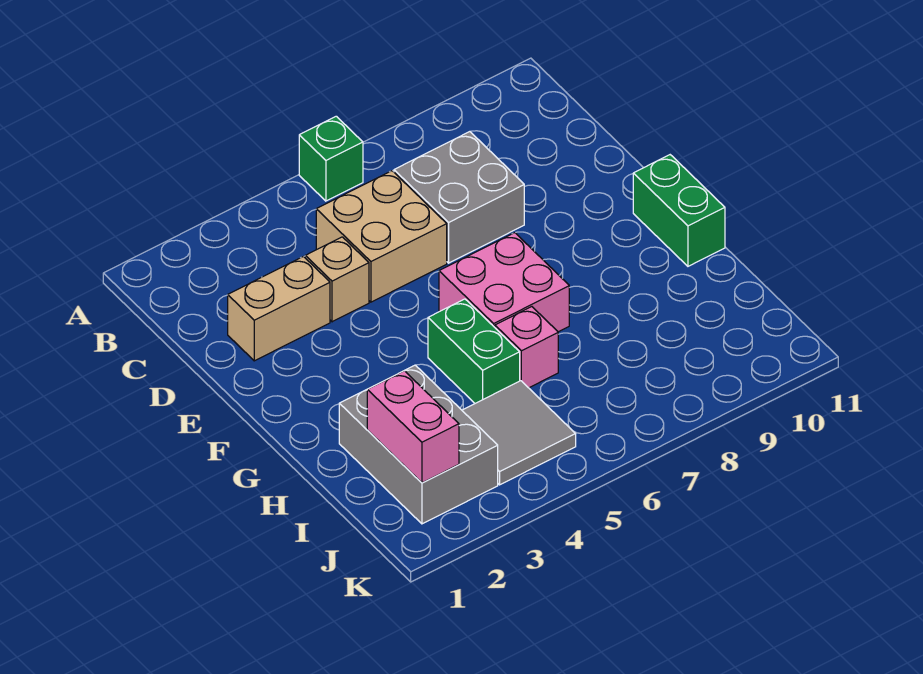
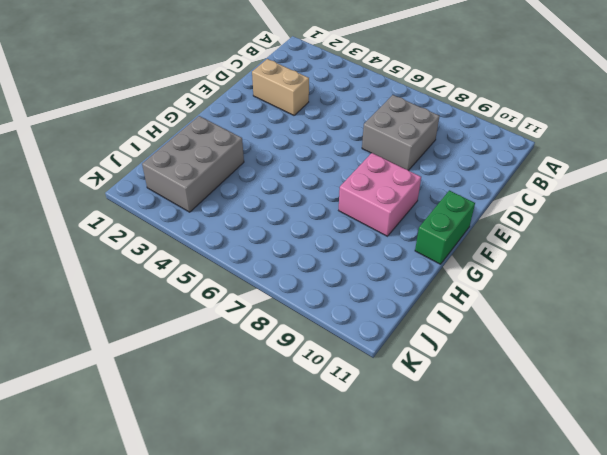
pink 2x2 brick [339,153,421,236] -> pink 2x2 brick moved to [439,233,569,332]
none -> green 1x1 brick [299,116,363,201]
none -> tan 2x2 brick [316,171,447,302]
none -> tan 1x1 brick [305,237,369,322]

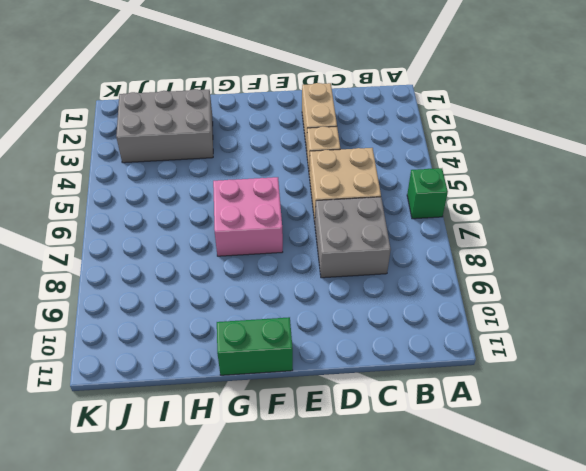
none -> green 1x2 brick [428,299,520,403]
none -> pink 1x1 brick [495,307,558,388]
none -> grey 2x2 tile [462,381,576,485]

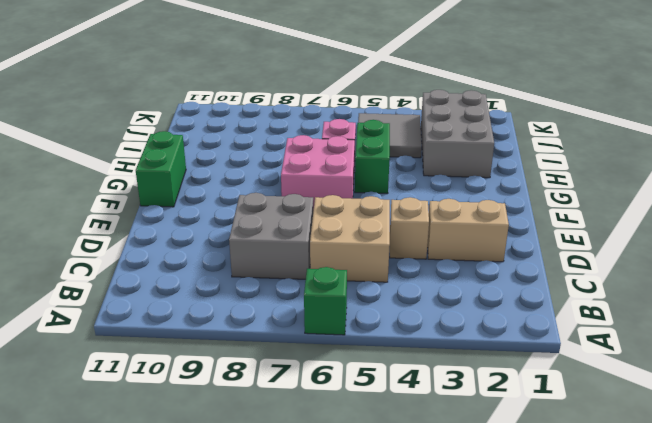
none -> pink 1x2 brick [367,371,459,483]

